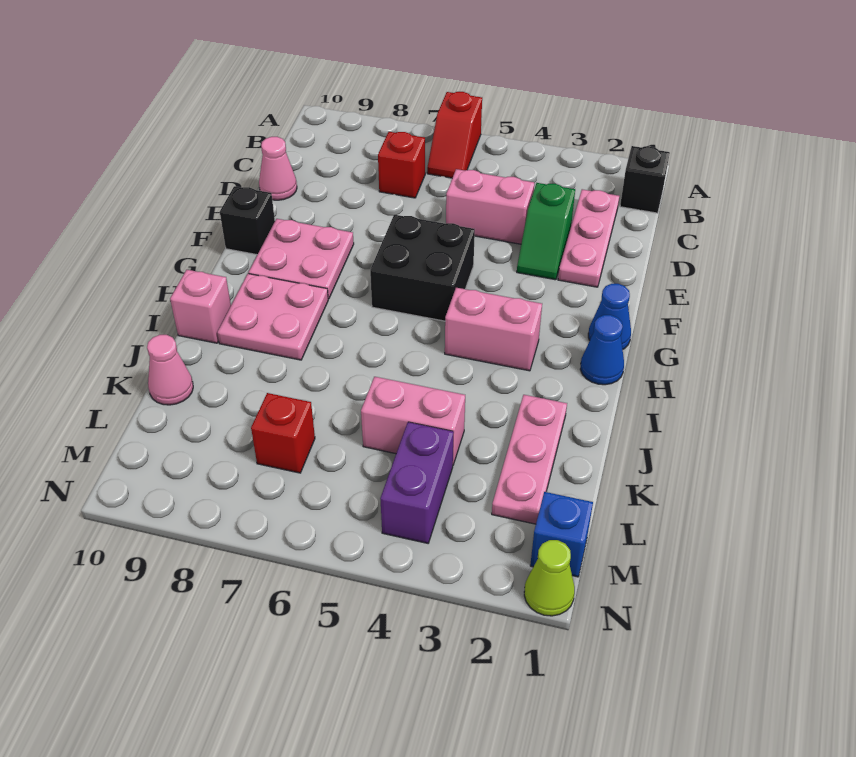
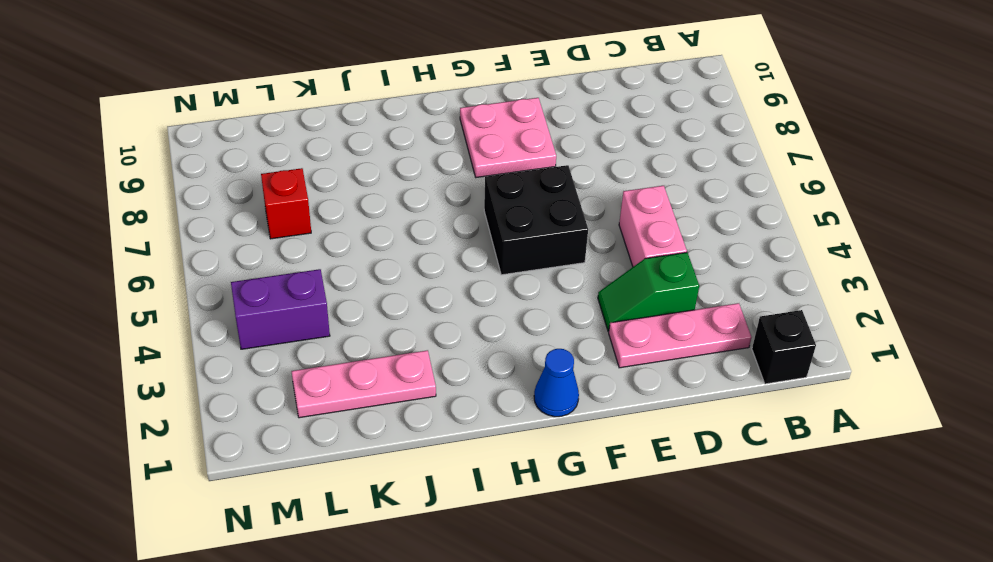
none -> red 1x2 slope [427,92,482,178]
none -> red 1x1 brick [378,132,425,198]
none -> pink 1x1 cone [259,137,297,200]

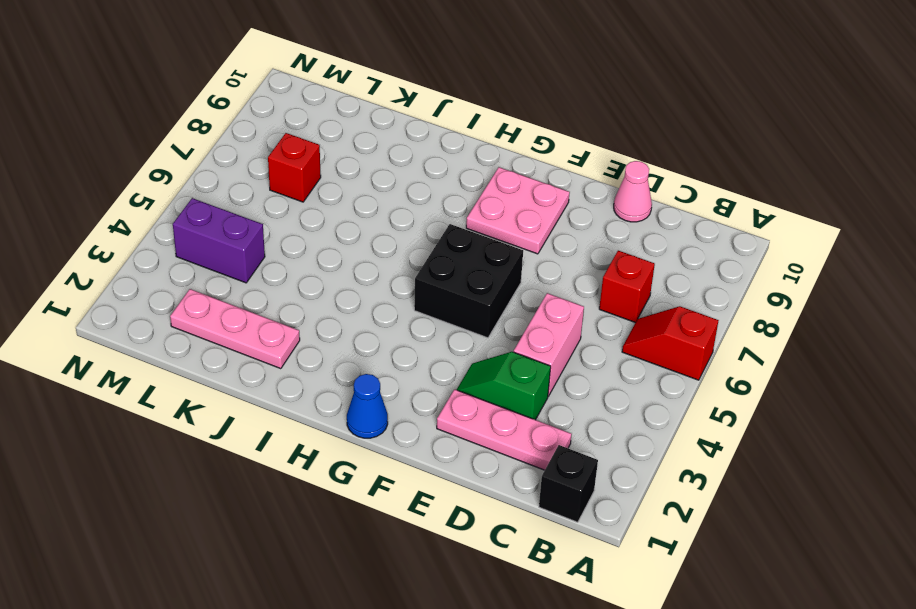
none -> black 1x1 brick [220,186,275,255]
none -> blue 1x1 cone [580,315,624,385]
none -> pink 1x2 brick [445,288,542,371]

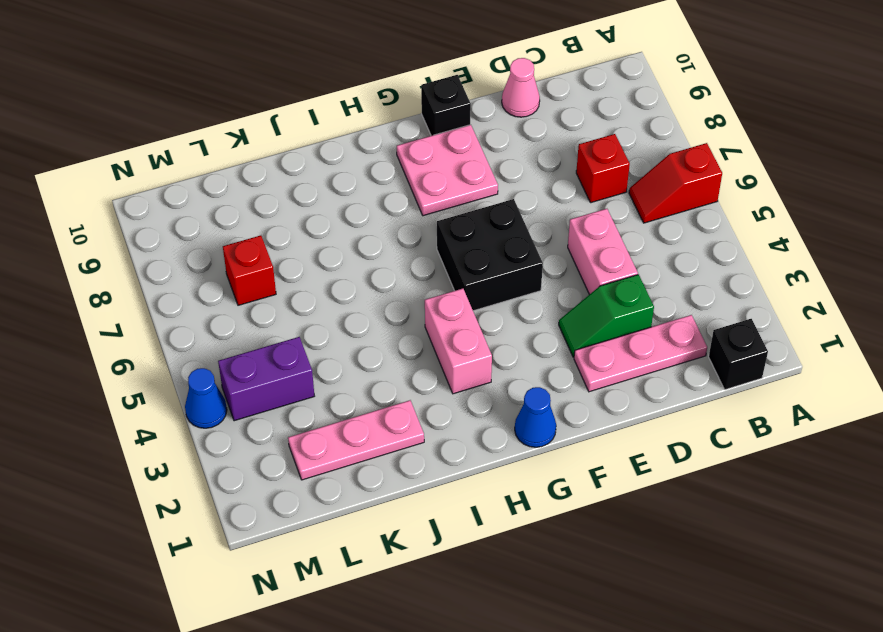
blue 1x1 cone [185,368,227,428] -> blue 1x1 cone moved to [580,315,624,385]
none -> pink 2x2 plate [217,274,328,360]
none -> pink 1x1 brick [170,270,231,343]
none -> pink 1x2 brick [361,377,465,465]

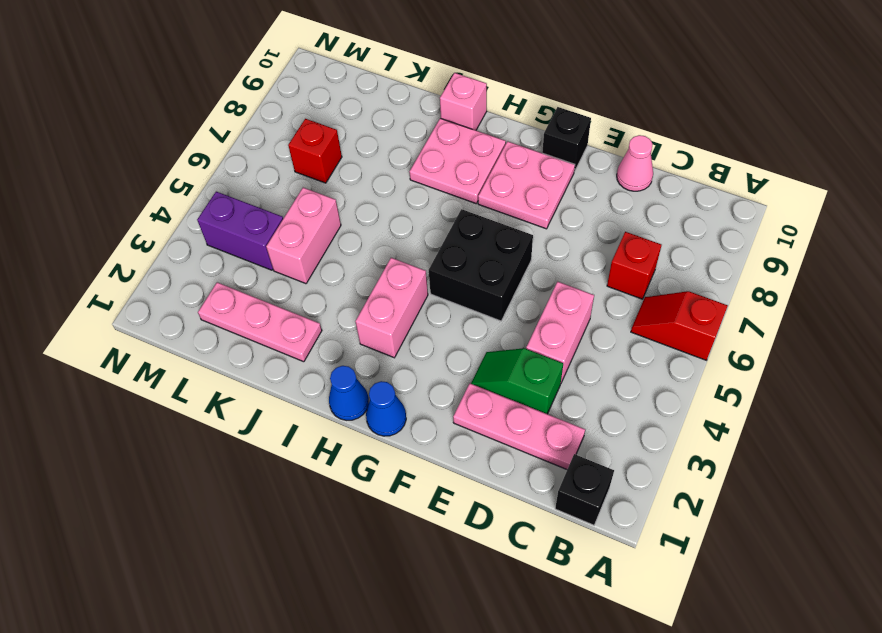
none -> pink 1x1 cone [147,335,193,405]
none -> blue 1x1 brick [530,492,593,577]
none -> lime 1x1 cone [524,540,575,616]

